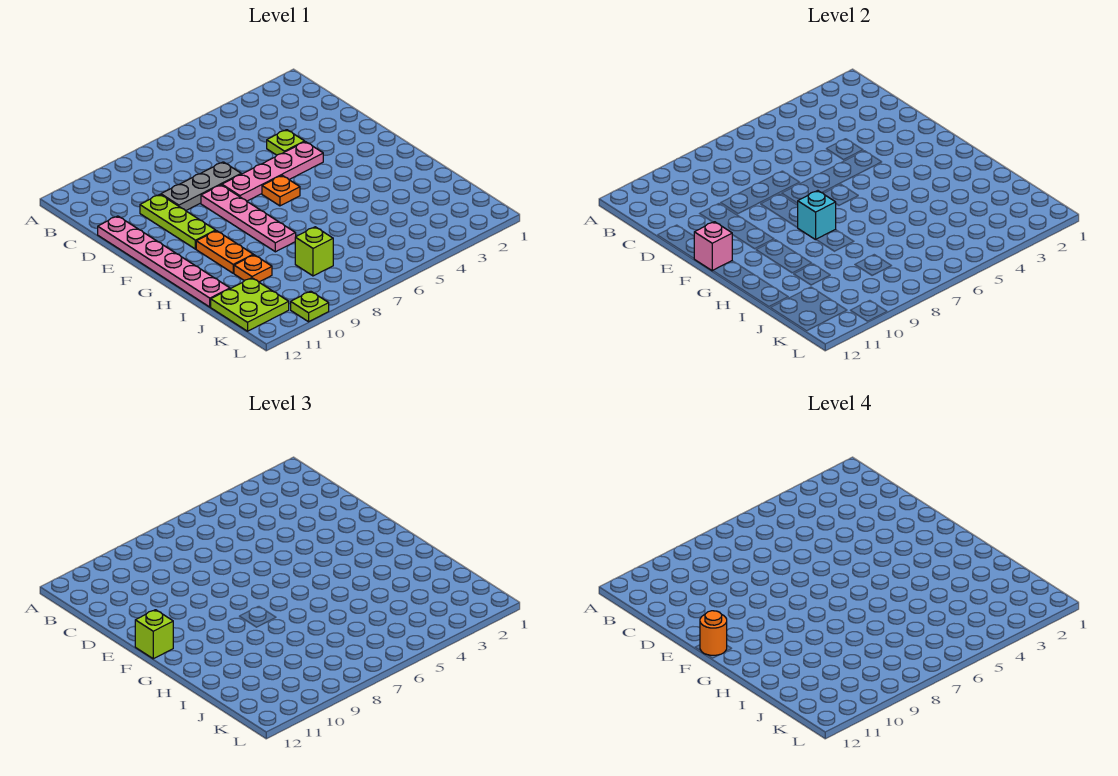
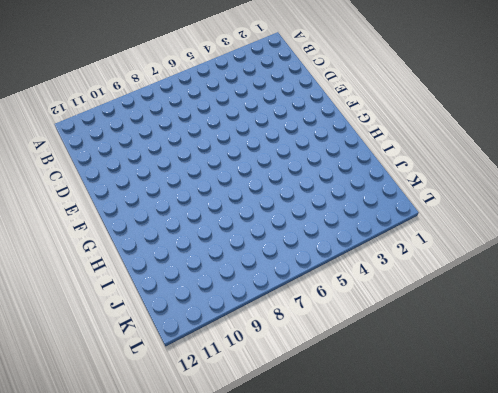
none -> lime 1x1 plate [267,130,305,155]
none -> grey 1x3 plate [161,162,241,211]
none -> lime 1x3 plate [140,195,216,249]

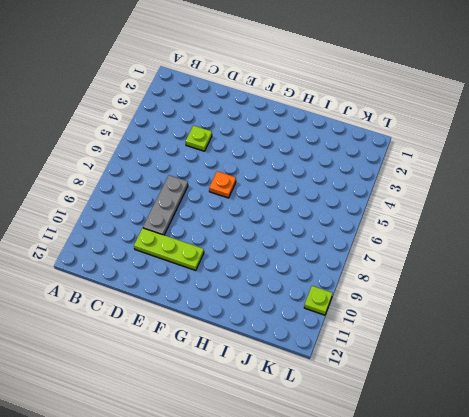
none -> pink 1x6 plate [98,216,230,307]
none -> pink 1x4 plate [222,142,323,201]
none -> pink 1x4 plate [201,185,296,252]

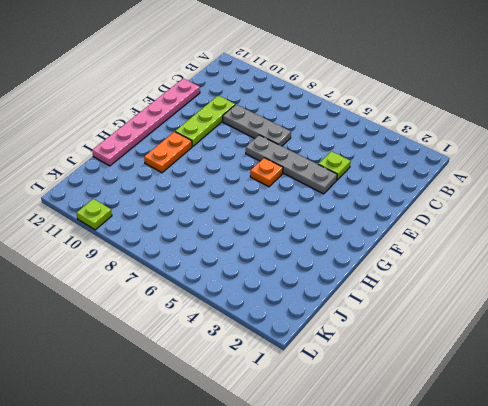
grey 1x4 plate [246,135,337,194] -> pink 1x4 plate [222,142,323,201]
none -> pink 1x4 plate [201,185,296,252]
none -> orange 1x1 plate [234,255,272,282]
none -> lime 1x1 brick [295,227,333,276]

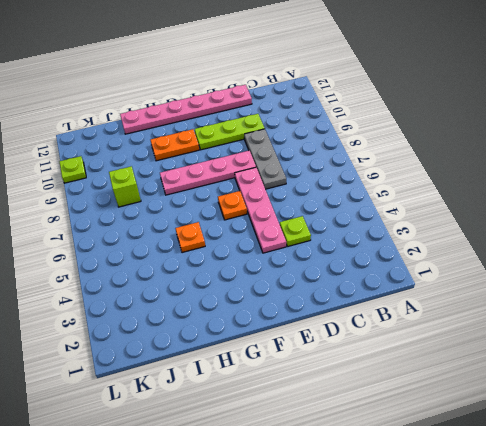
orange 1x1 plate [175,222,205,253] -> orange 1x1 plate moved to [234,255,272,282]
none -> lime 2x2 plate [211,278,289,331]
none -> pink 1x1 brick [694,222,732,271]
none -> cyan 1x1 brick [798,191,836,240]

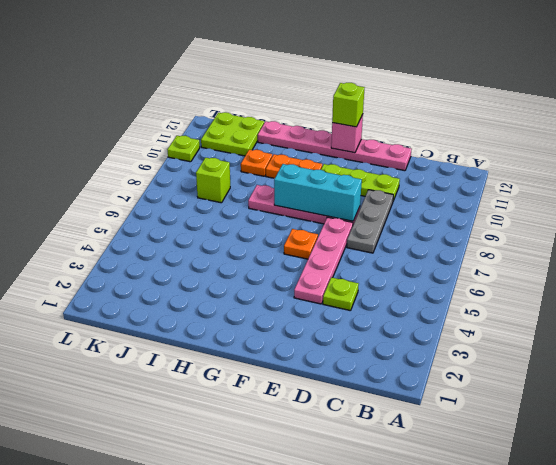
cyan 1x3 brick [274,164,362,221] -> cyan 1x1 brick [798,191,836,240]
none -> orange 1x1 round brick [700,611,727,655]

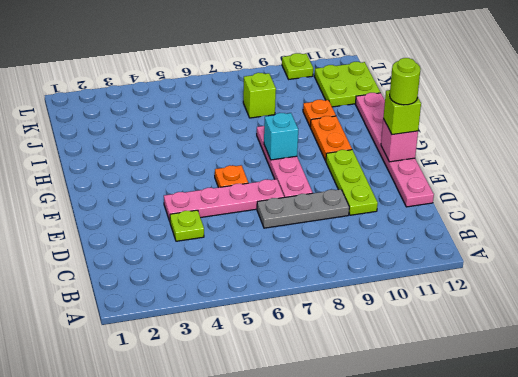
lime 1x1 round brick [390,58,420,105] -> orange 1x1 round brick [700,611,727,655]

